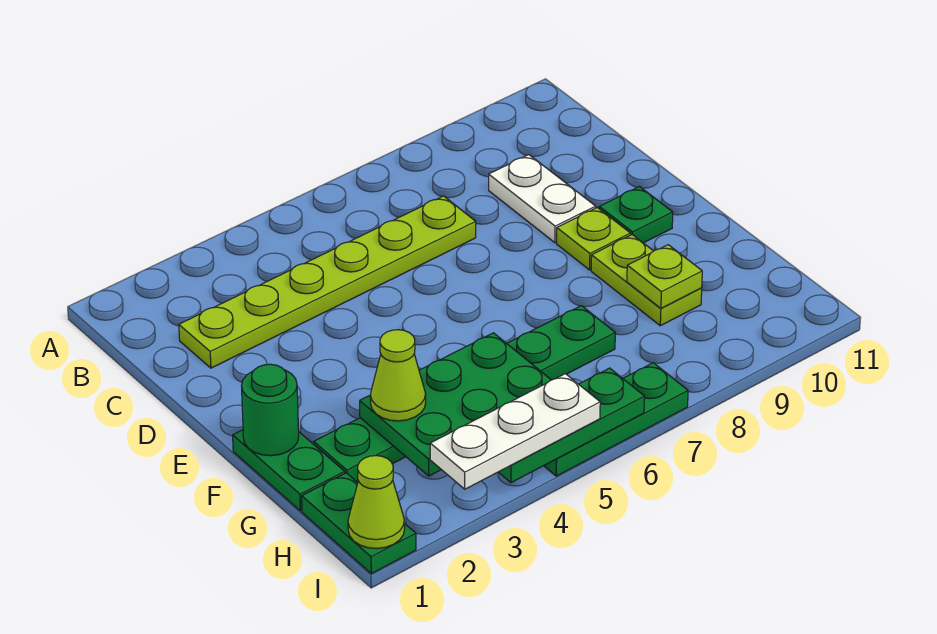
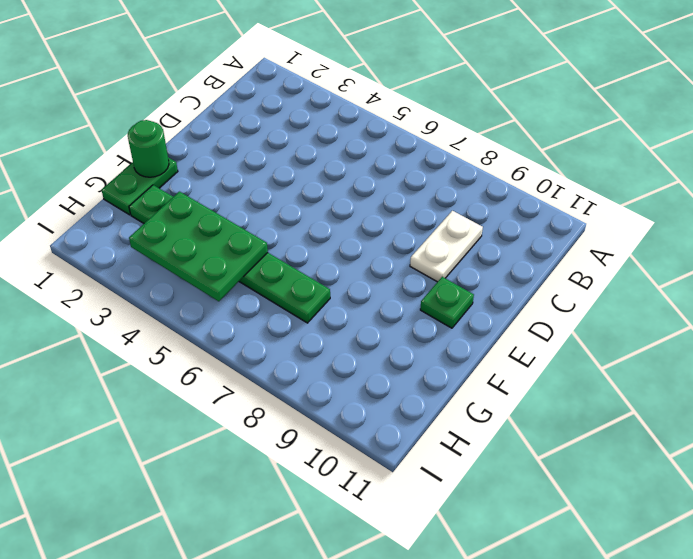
none -> lime 1x6 plate [179,196,476,368]
none -> lime 1x1 plate [557,208,631,270]
none -> lime 1x2 plate [591,235,702,326]

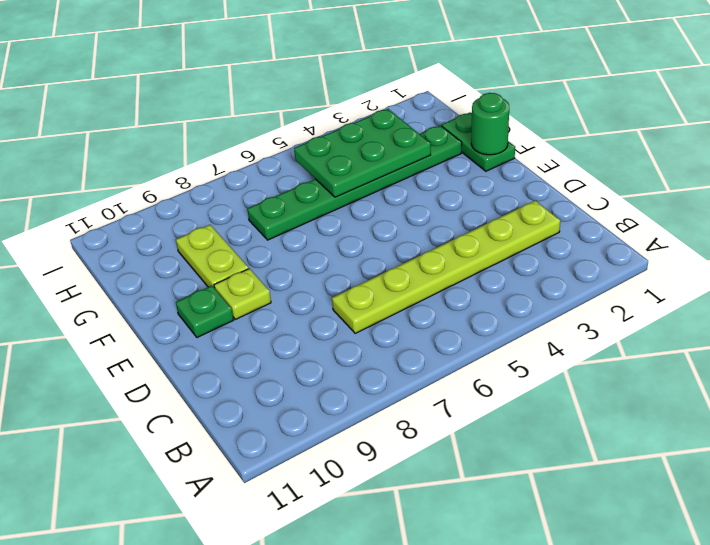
none -> white 1x2 plate [489,155,596,243]
none -> green 1x2 plate [302,473,416,574]
none -> green 1x3 plate [544,363,688,476]

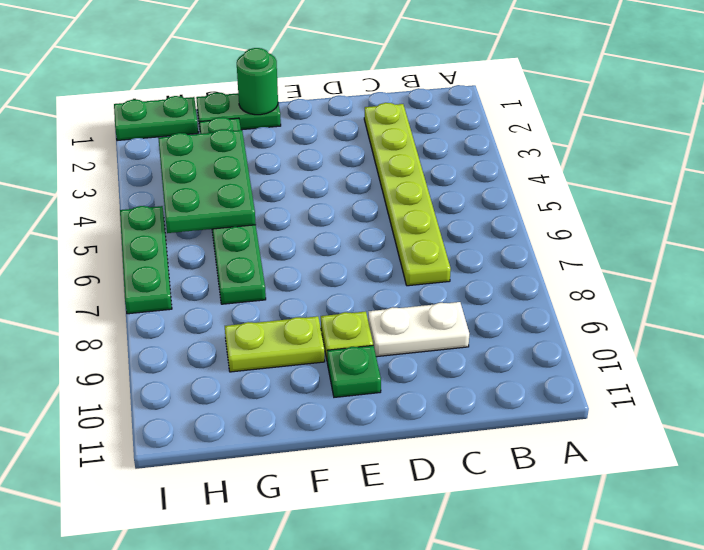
none -> lime 1x1 plate [627,245,702,308]
none -> lime 1x1 cone [348,456,405,549]
none -> green 1x3 plate [499,368,645,483]

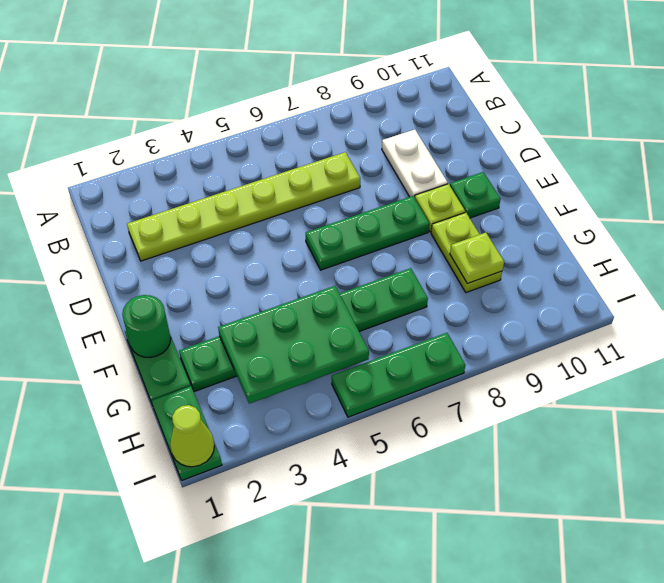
green 1x3 plate [306,196,429,270] -> green 1x3 plate moved to [499,368,645,483]
none -> lime 1x1 cone [370,330,426,421]
none -> white 1x3 plate [430,374,600,489]

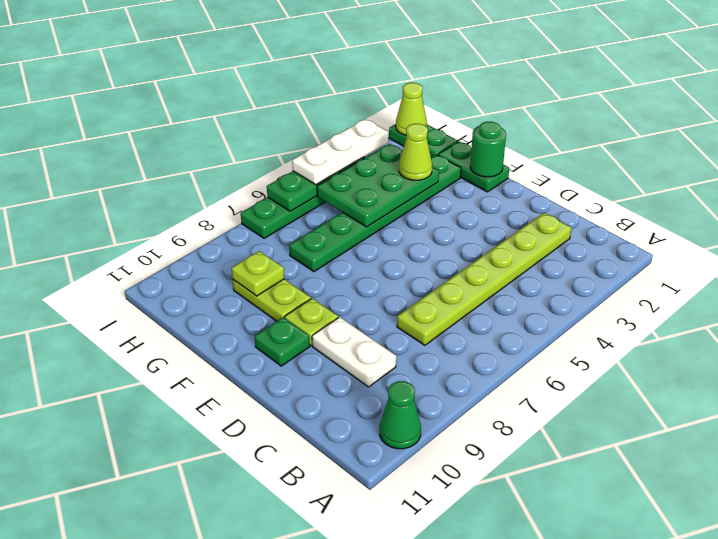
green 1x1 cone [380,381,421,449] -> none

